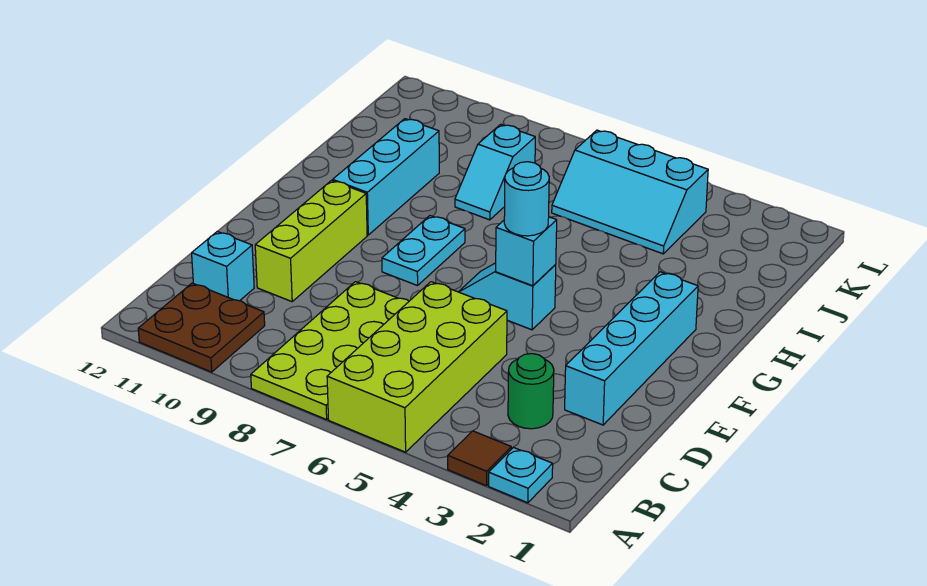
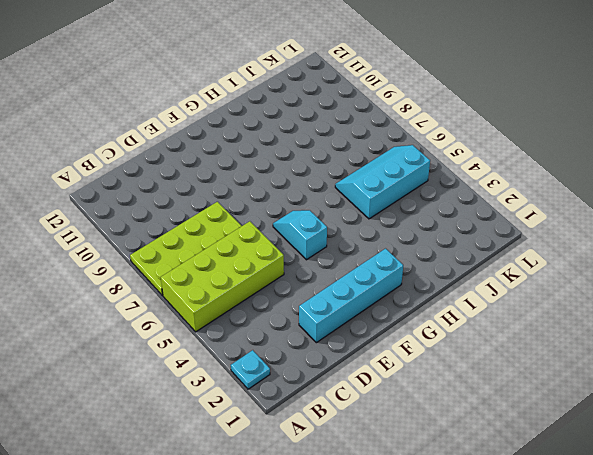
cyan 2x3 slope [335,145,430,219] -> cyan 2x3 slope turned to [552,130,708,254]
none -> brown 1x1 tile [448,431,511,486]
none -> brown 2x2 plate [138,283,265,372]
none -> green 1x1 round brick [508,354,554,429]

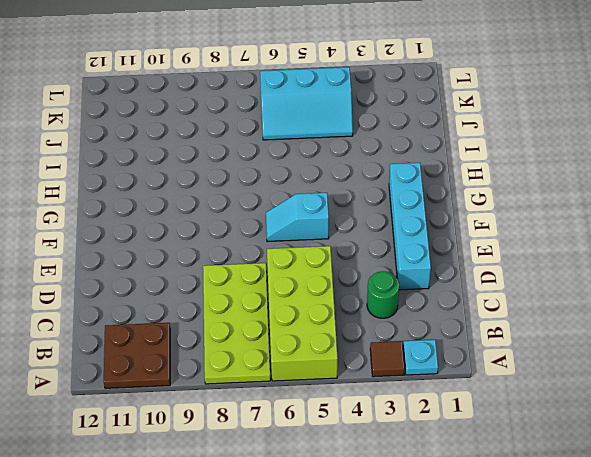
none -> cyan 1x1 brick [192,231,254,301]
none -> lime 1x3 brick [255,181,367,302]
none -> cyan 1x2 plate [382,216,465,286]

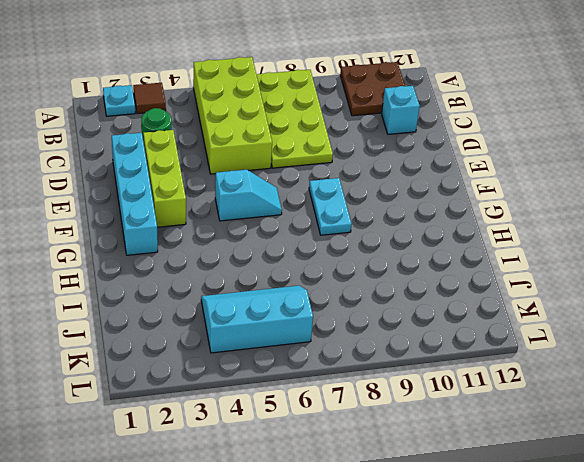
lime 1x3 brick [143,130,186,227] -> lime 1x3 brick moved to [255,181,367,302]
none -> cyan 1x3 brick [333,119,439,235]
none -> cyan 1x2 slope [455,124,535,220]
none -> cyan 1x1 brick [496,217,557,286]

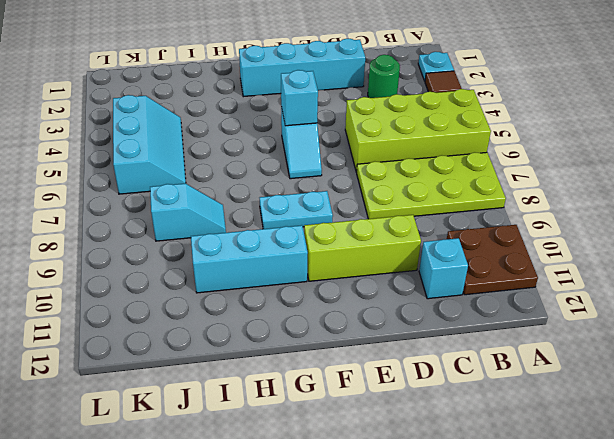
none -> cyan 1x1 round brick [504,162,549,236]

